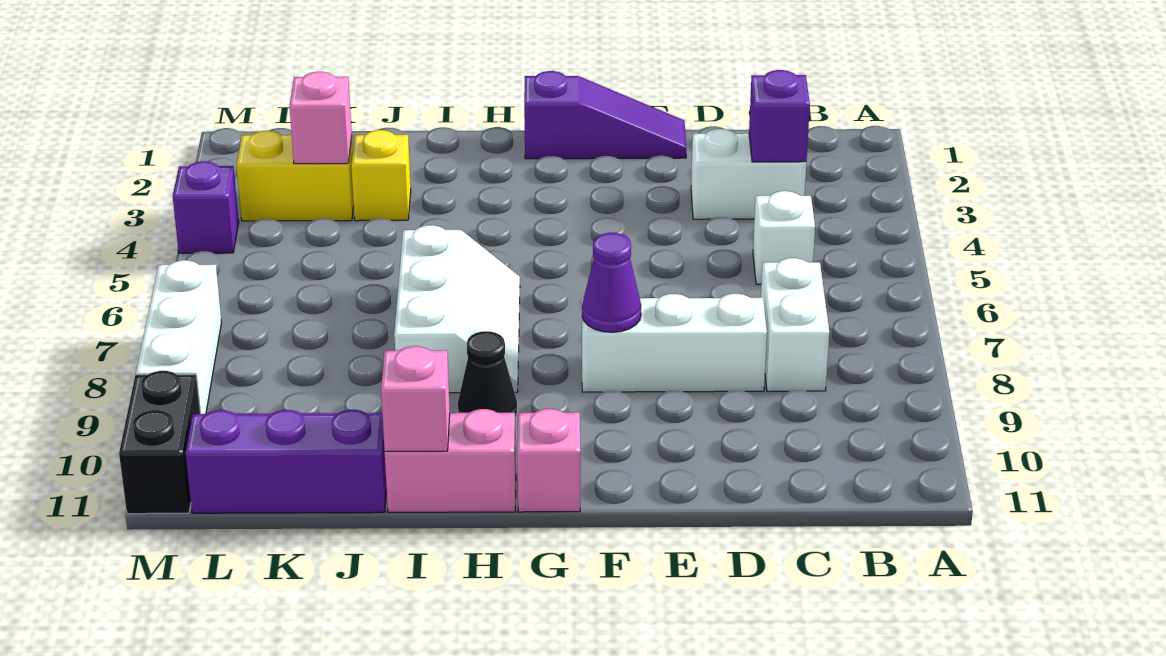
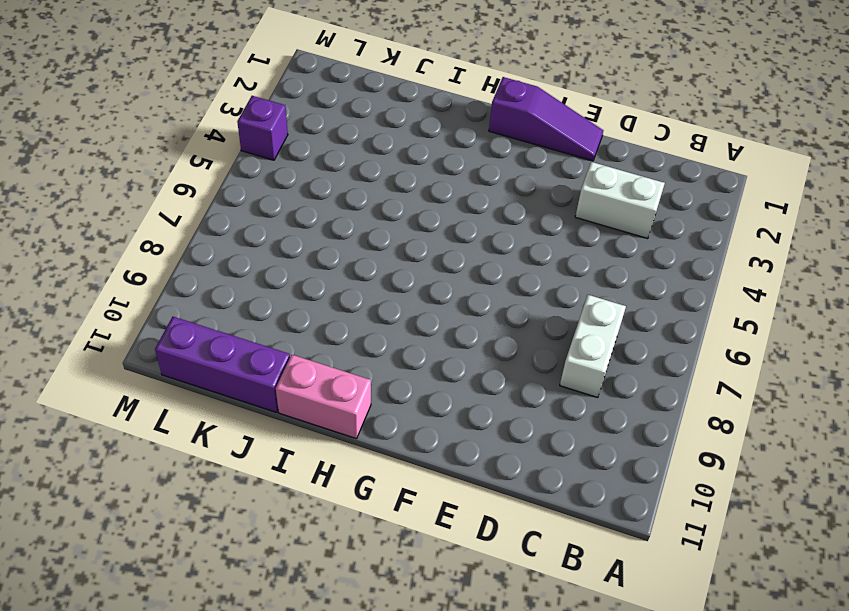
none -> white 1x1 brick [753,191,815,284]
none -> white 1x3 brick [582,294,767,392]
none -> pink 1x1 brick [517,409,580,512]

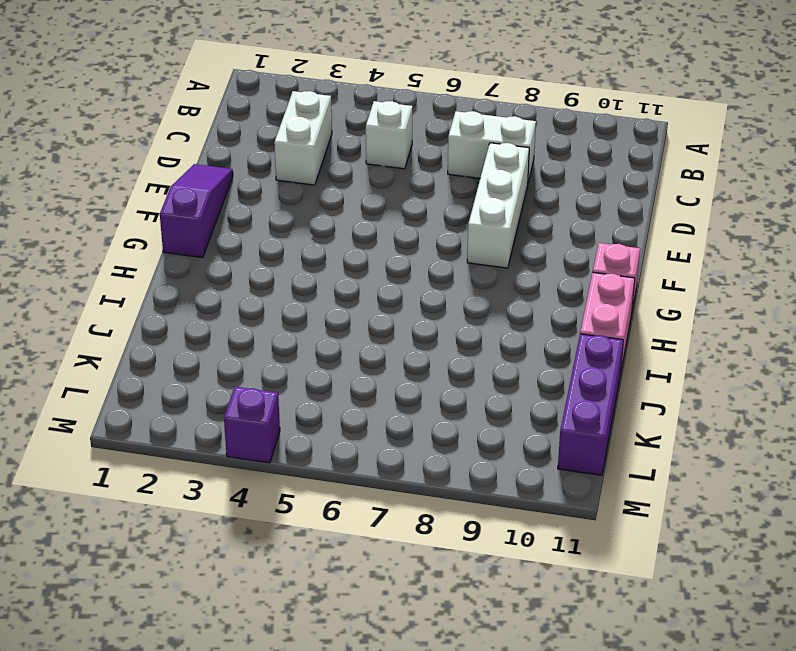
none -> white 2x3 slope [394,225,520,393]
none -> black 1x1 cone [458,331,517,418]
none -> yellow 1x1 brick [351,130,411,221]

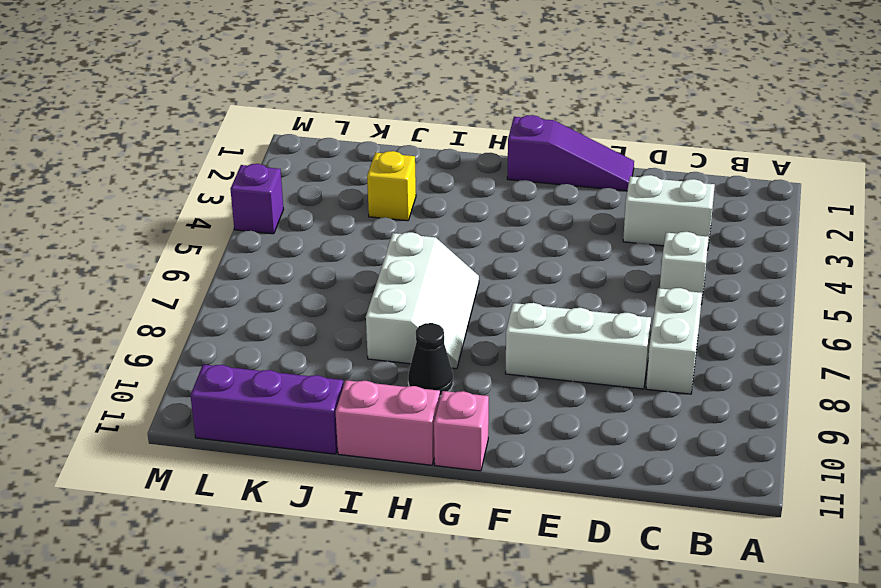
none -> yellow 1x2 brick [237,131,354,221]
none -> white 1x3 brick [136,260,222,414]
none -> black 1x2 brick [119,371,200,514]

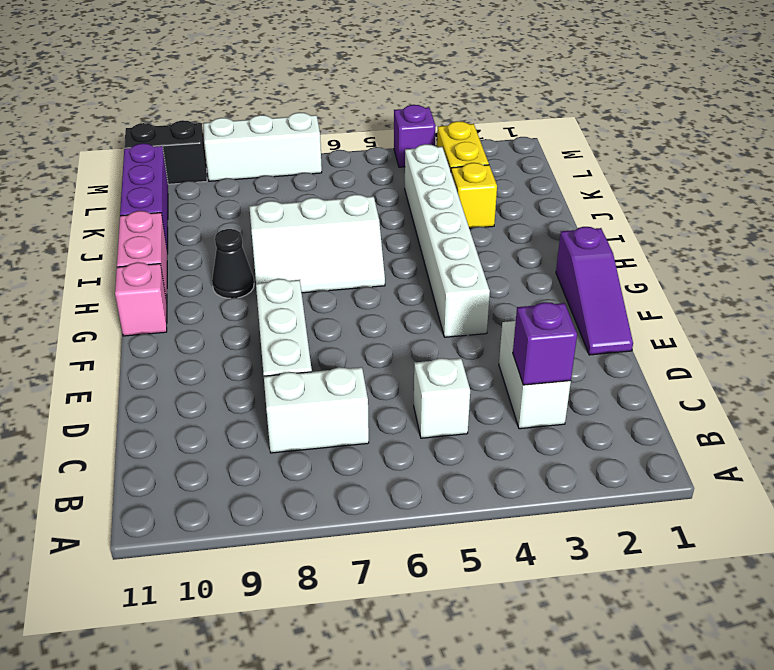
white 1x6 brick [405,144,490,337] -> none
none -> purple 1x1 cone [582,233,641,332]
none -> pink 1x1 brick [381,346,450,451]
none -> pink 1x1 brick [290,72,352,164]

